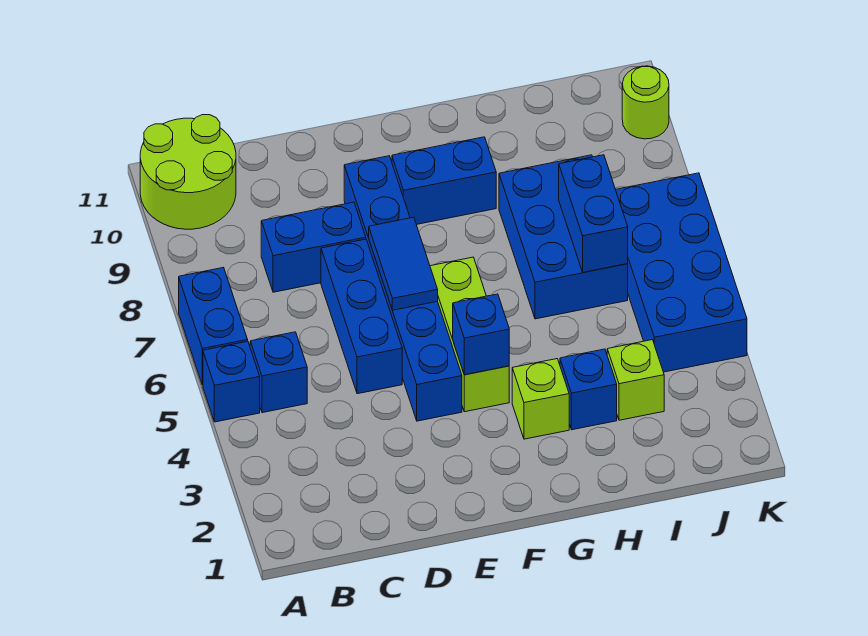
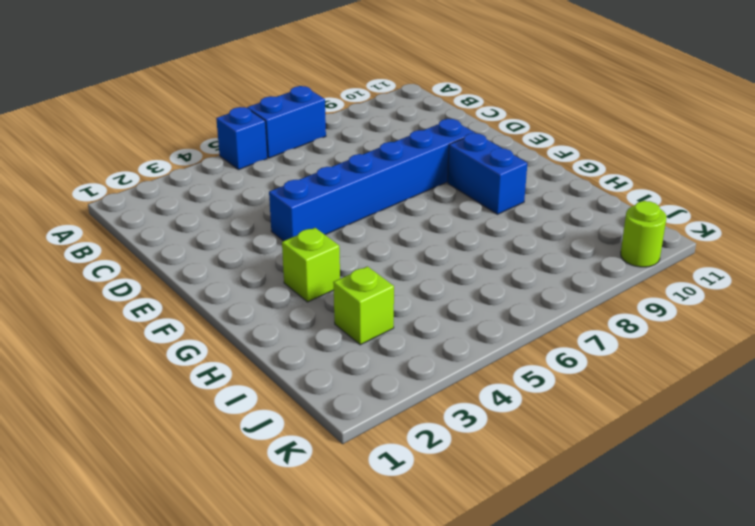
none -> lime 2x2 round brick [140,115,236,229]
none -> blue 1x1 brick [250,332,307,413]
none -> blue 1x2 brick [261,202,366,292]

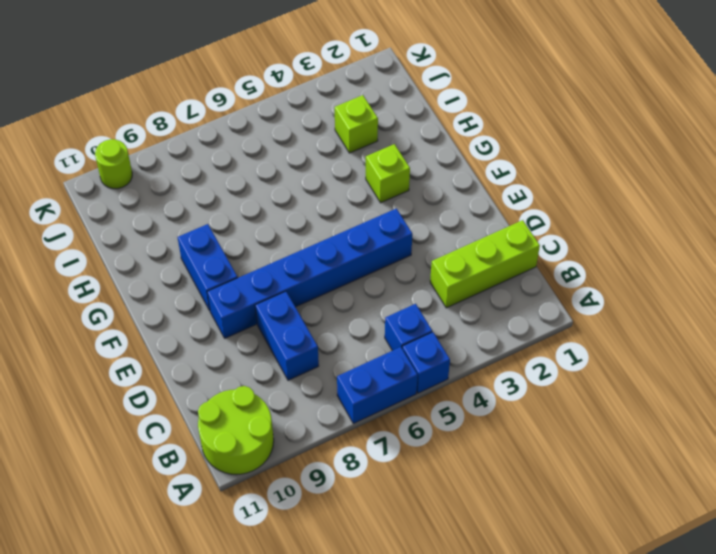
lime 1x3 brick [430,220,540,308] -> lime 1x3 brick moved to [430,257,509,412]
none -> blue 1x3 brick [321,239,402,394]
none -> blue 1x1 brick [560,349,617,430]
none -> blue 2x3 brick [499,155,628,319]

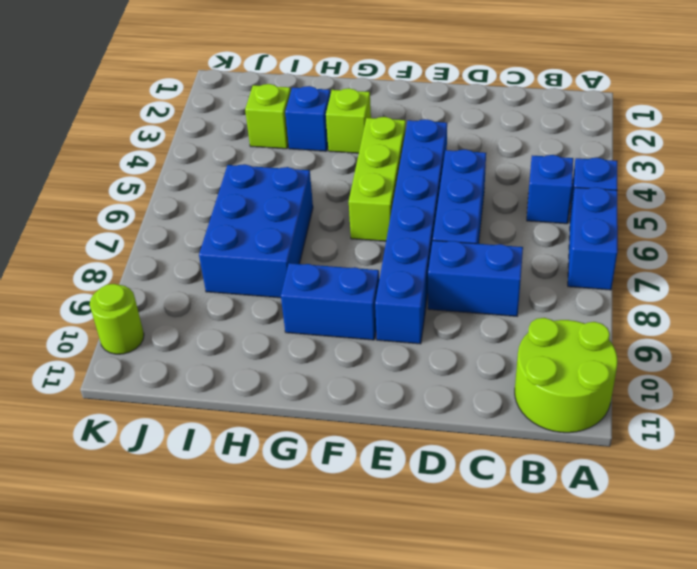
none -> blue 2x4 brick [616,173,747,372]
none -> blue 1x2 tile [369,217,438,310]
none -> blue 1x1 brick [453,294,509,375]

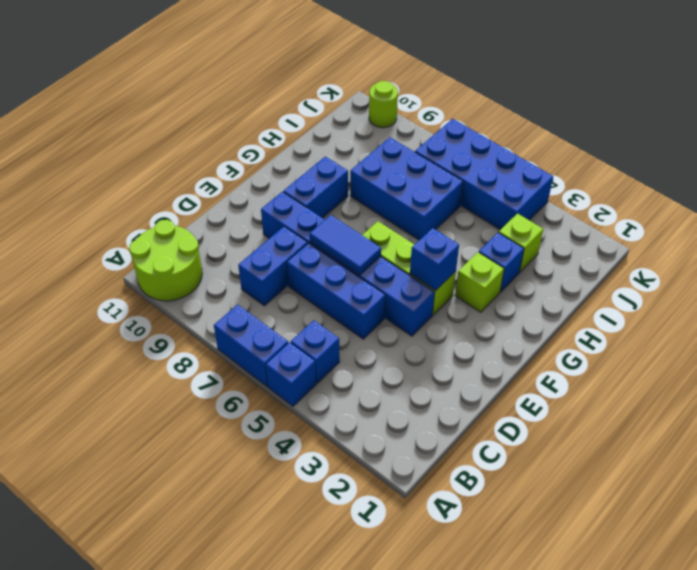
none -> blue 1x2 brick [559,155,628,272]

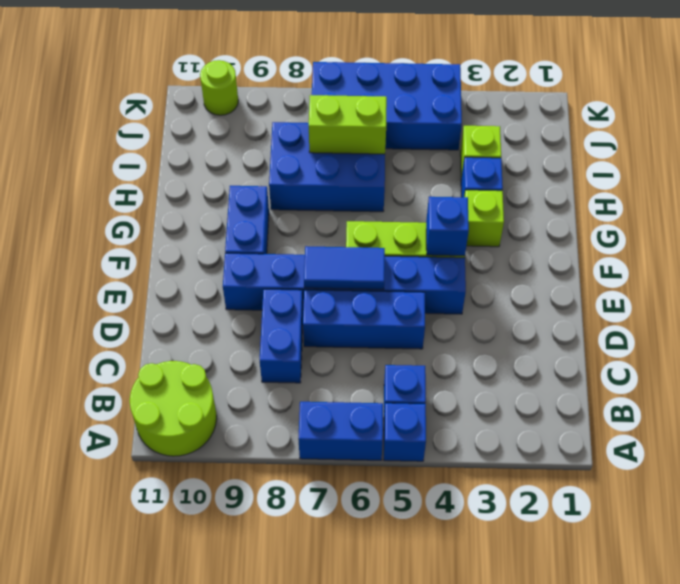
lime 1x2 brick [309,95,387,154] -> blue 1x2 brick [559,155,628,272]

